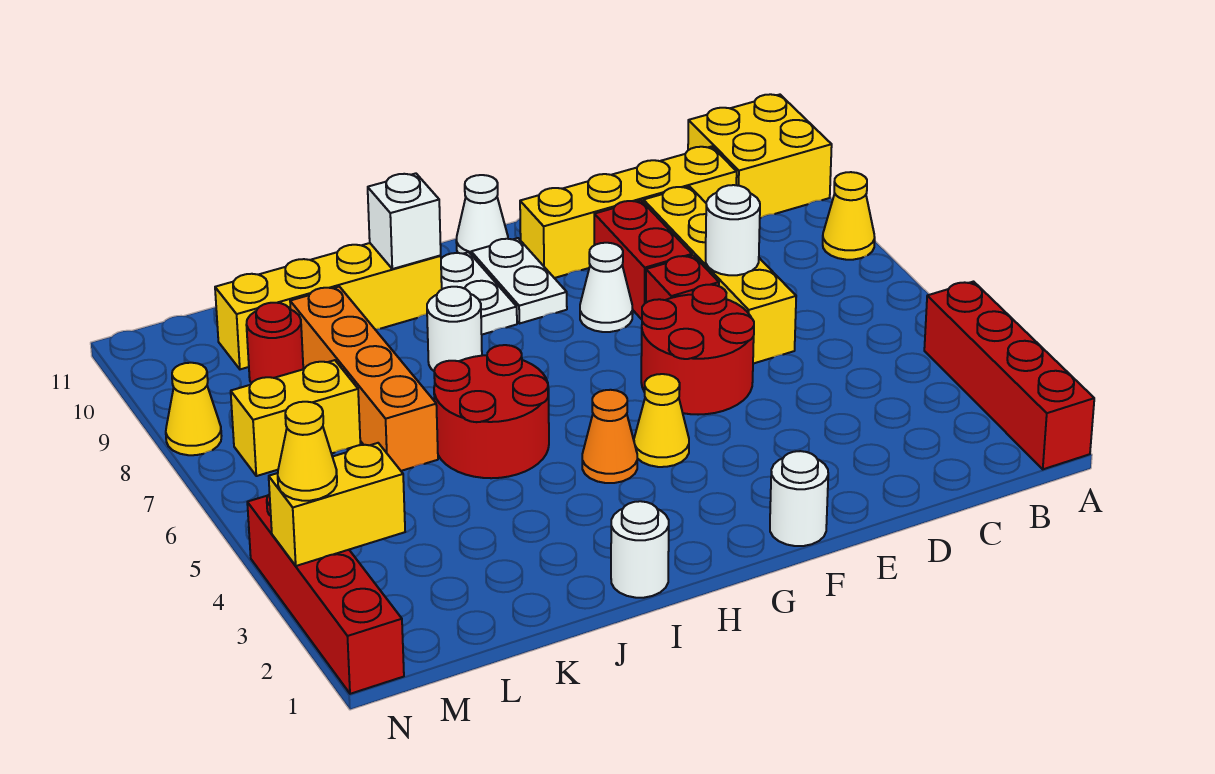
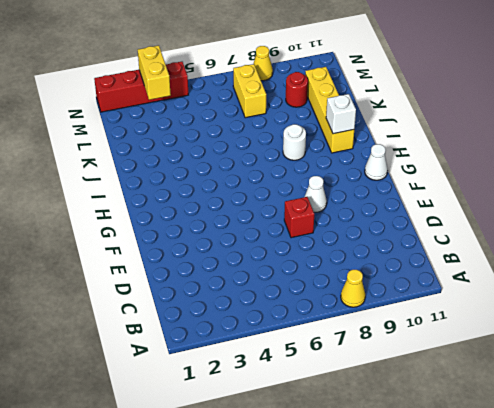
none -> red 1x4 brick [924,282,1094,469]
none -> yellow 2x2 brick [688,94,832,218]
none -> yellow 1x4 brick [520,146,737,278]

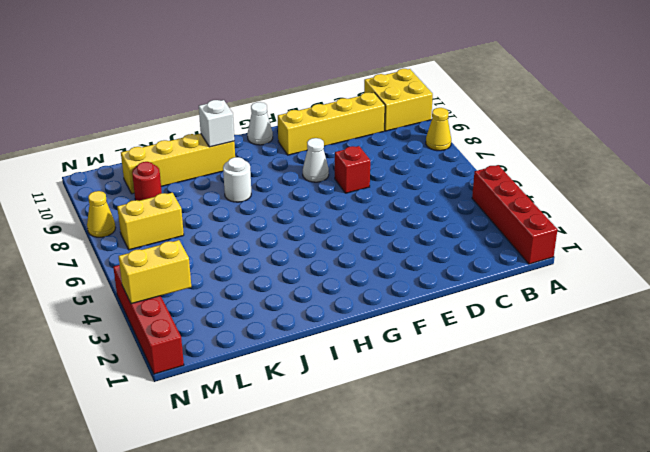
none -> yellow 1x4 brick [643,187,796,364]
none -> red 2x2 round brick [641,285,754,415]
none -> red 1x2 brick [594,200,692,319]

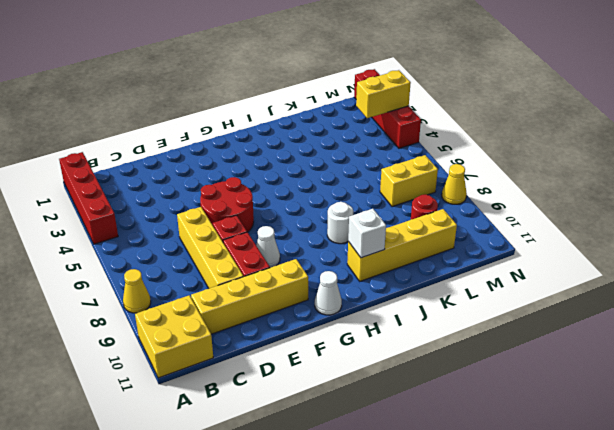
none -> white 1x1 round brick [770,451,828,546]
none -> yellow 1x1 cone [634,374,689,467]
none -> white 1x2 plate [471,238,567,324]

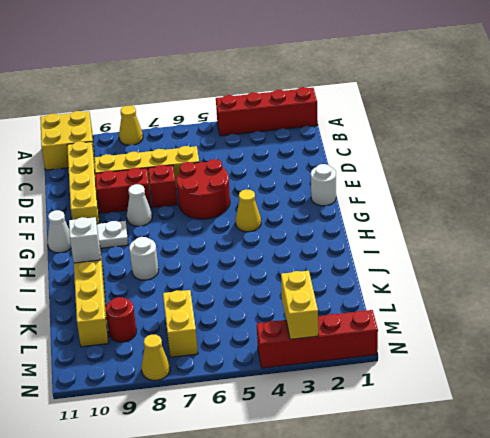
none -> orange 1x1 cone [582,390,637,483]
none -> white 1x2 plate [441,252,517,335]
none -> white 1x1 round brick [611,501,669,598]

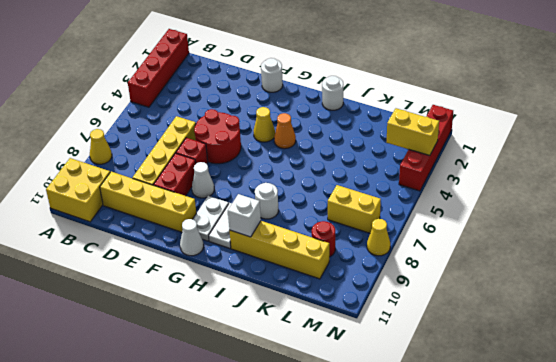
none -> red 2x2 round brick [434,345,549,478]
none -> orange 1x4 brick [290,287,438,471]
none -> white 1x1 round brick [706,185,760,275]

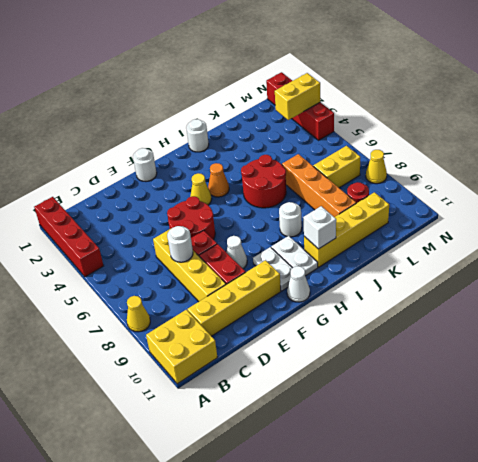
none -> yellow 1x1 cone [278,402,337,501]

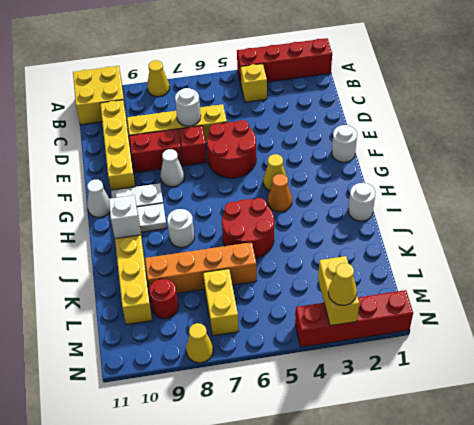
yellow 1x1 brick [241,64,267,102] -> none

